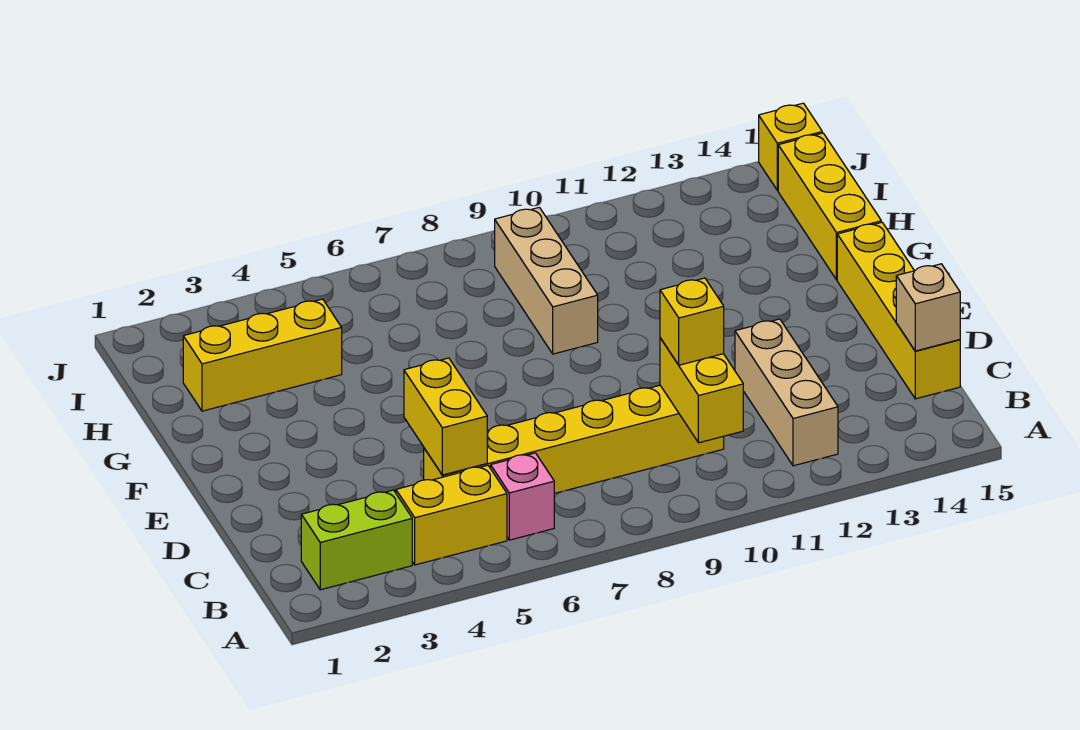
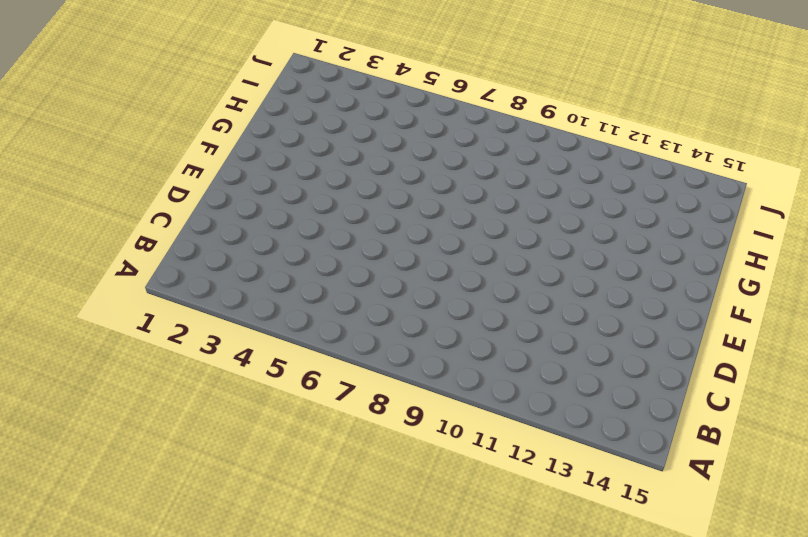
none -> lime 1x2 brick [301,490,412,590]
none -> yellow 1x2 brick [396,465,507,565]
none -> pink 1x1 brick [491,453,554,540]

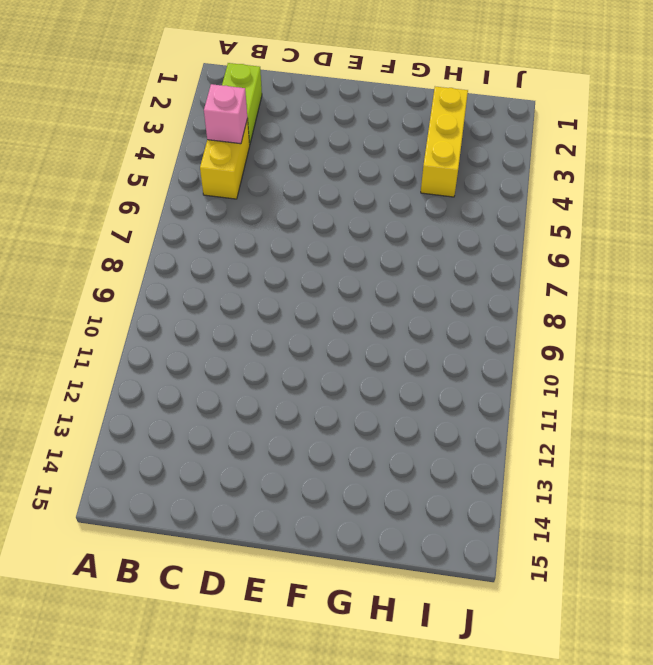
pink 1x1 brick [204,84,247,144] -> pink 1x1 brick moved to [491,453,554,540]
none -> tan 1x3 brick [735,319,838,466]
none -> yellow 1x6 brick [424,385,724,494]
none -> yellow 1x4 brick [837,222,960,399]

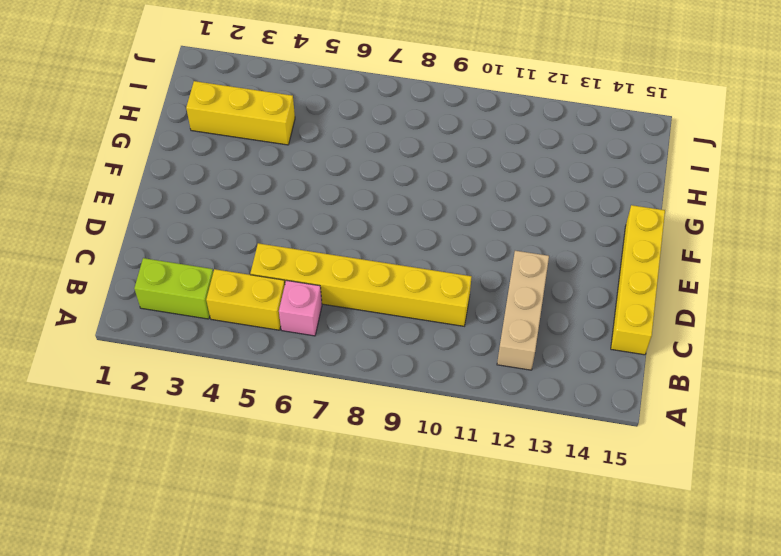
none -> tan 1x3 brick [495,207,598,354]
none -> yellow 1x3 brick [778,133,881,280]
none -> yellow 1x1 brick [759,103,822,190]

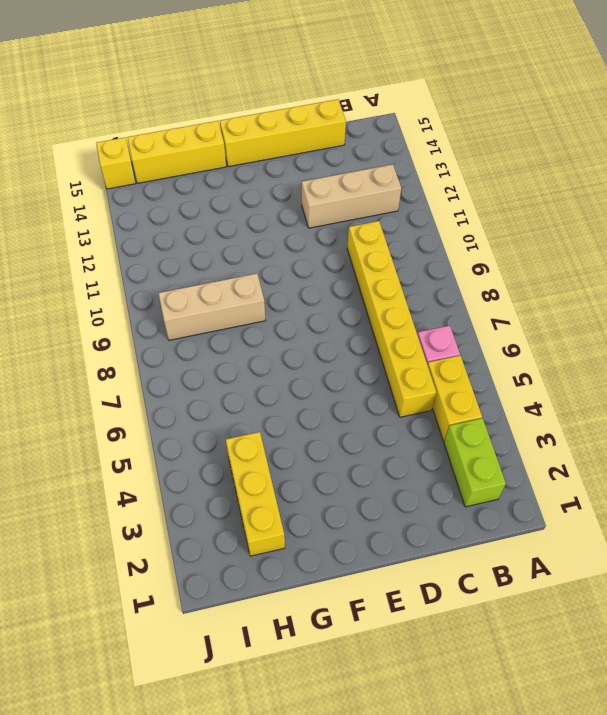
none -> yellow 1x2 brick [660,338,743,443]
none -> yellow 1x2 brick [404,358,487,475]
none -> tan 1x1 brick [896,264,960,351]

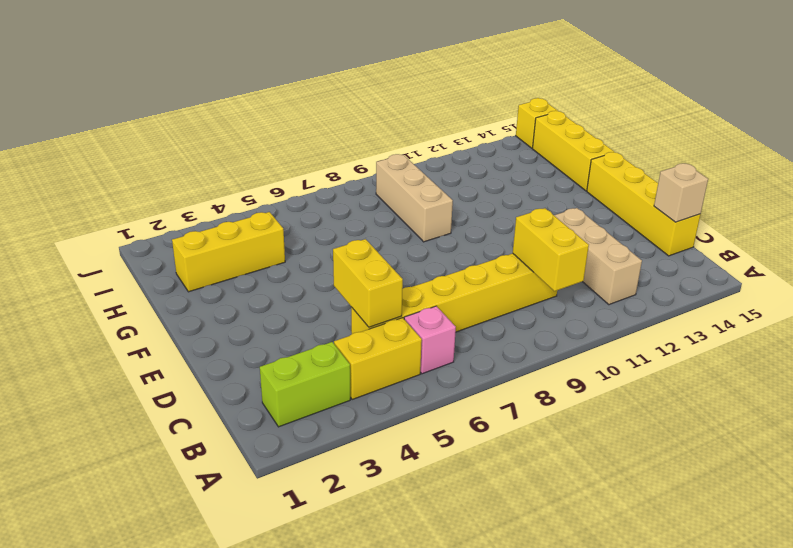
none -> yellow 1x1 brick [660,278,724,365]

